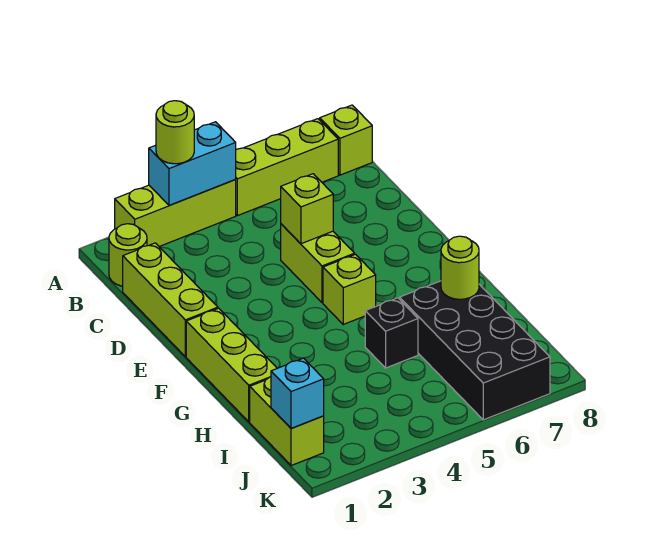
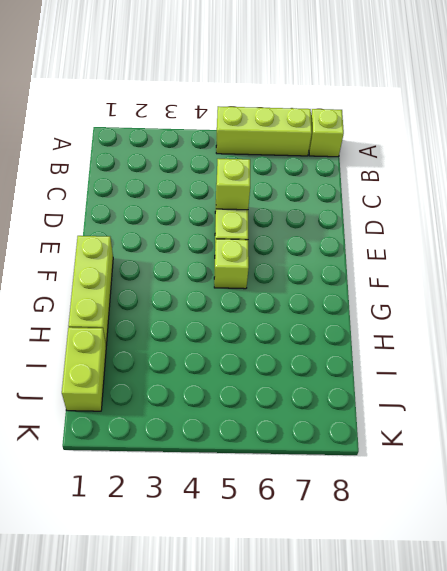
none -> lime 1x3 brick [115,180,236,246]
none -> lime 1x1 round brick [109,224,147,286]
none -> lime 1x3 brick [123,243,218,357]

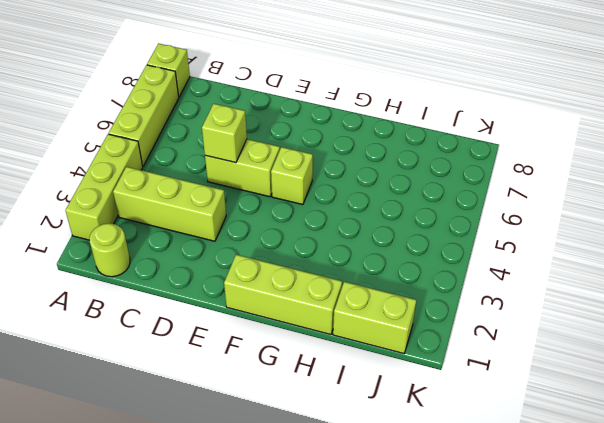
lime 1x3 brick [113,167,226,241] -> lime 1x3 brick moved to [123,243,218,357]
none -> black 1x1 brick [365,298,418,368]
none -> black 2x4 brick [400,281,550,420]
none -> cyan 1x2 brick [149,122,236,205]

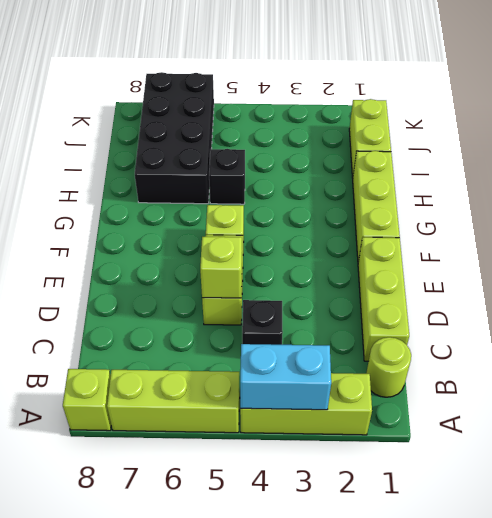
black 1x1 brick [242,300,283,345] -> none
none -> lime 1x1 round brick [441,236,479,299]
none -> cyan 1x1 brick [271,358,324,428]
none -> lime 1x1 round brick [156,101,194,164]

